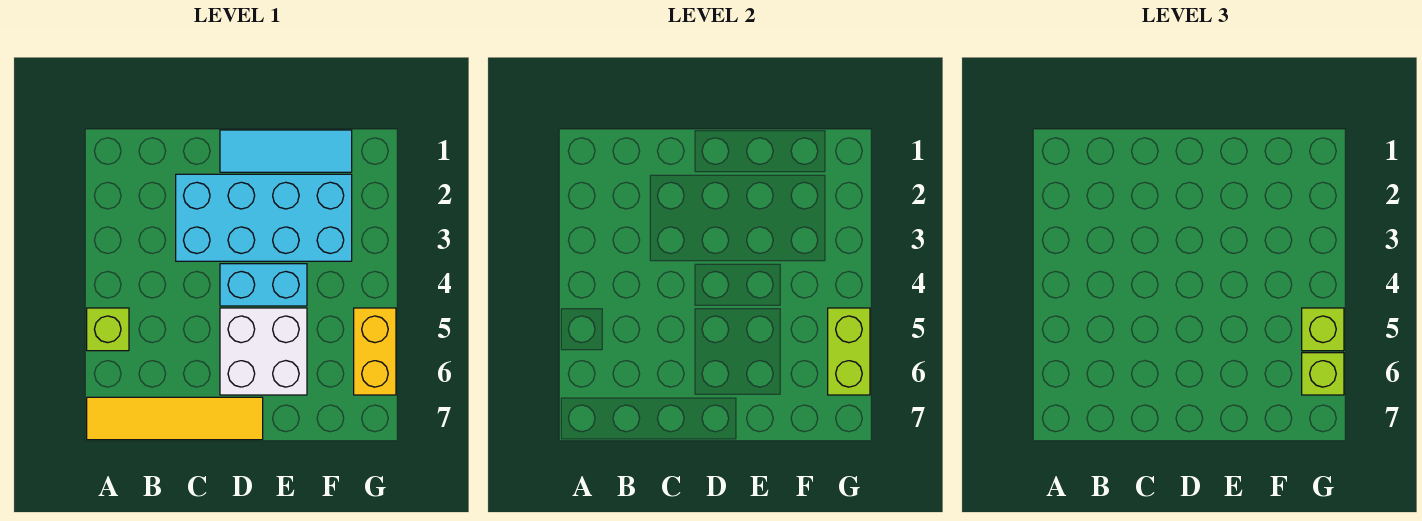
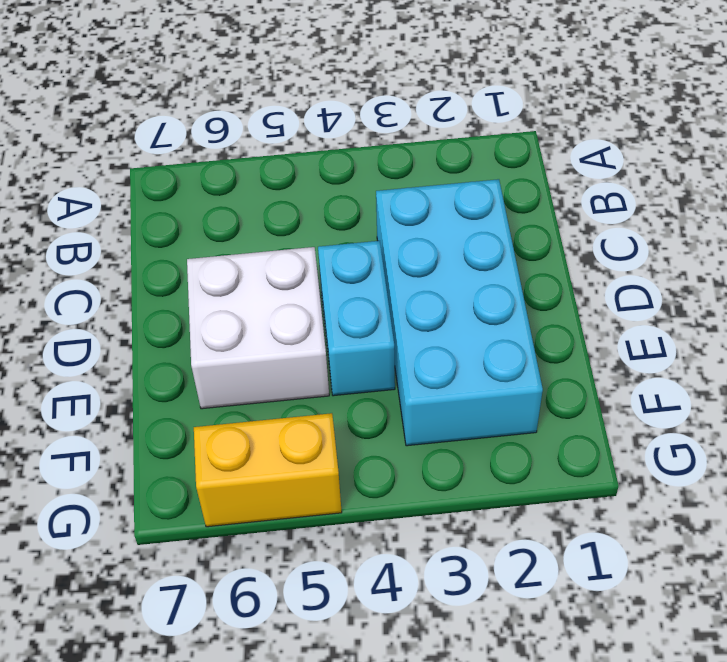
none -> lime 1x1 brick [87,308,129,351]
none -> yellow 1x4 tile [87,397,263,440]

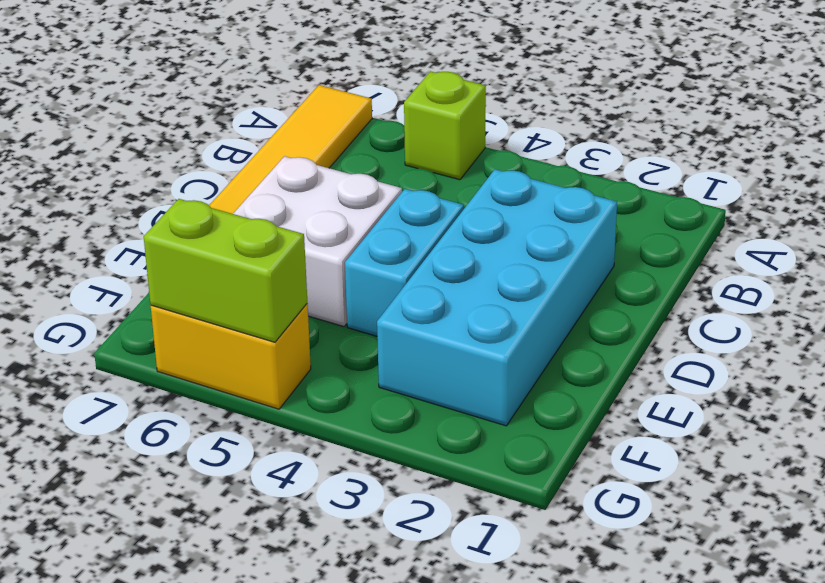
none -> cyan 1x3 tile [220,130,352,172]
none -> lime 1x1 brick [1302,308,1344,351]

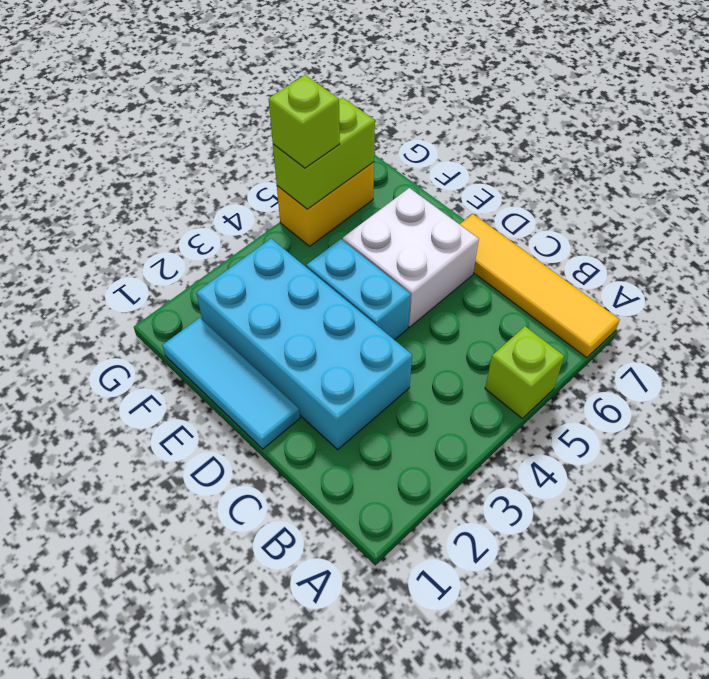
none -> lime 1x1 brick [1302,353,1344,395]

